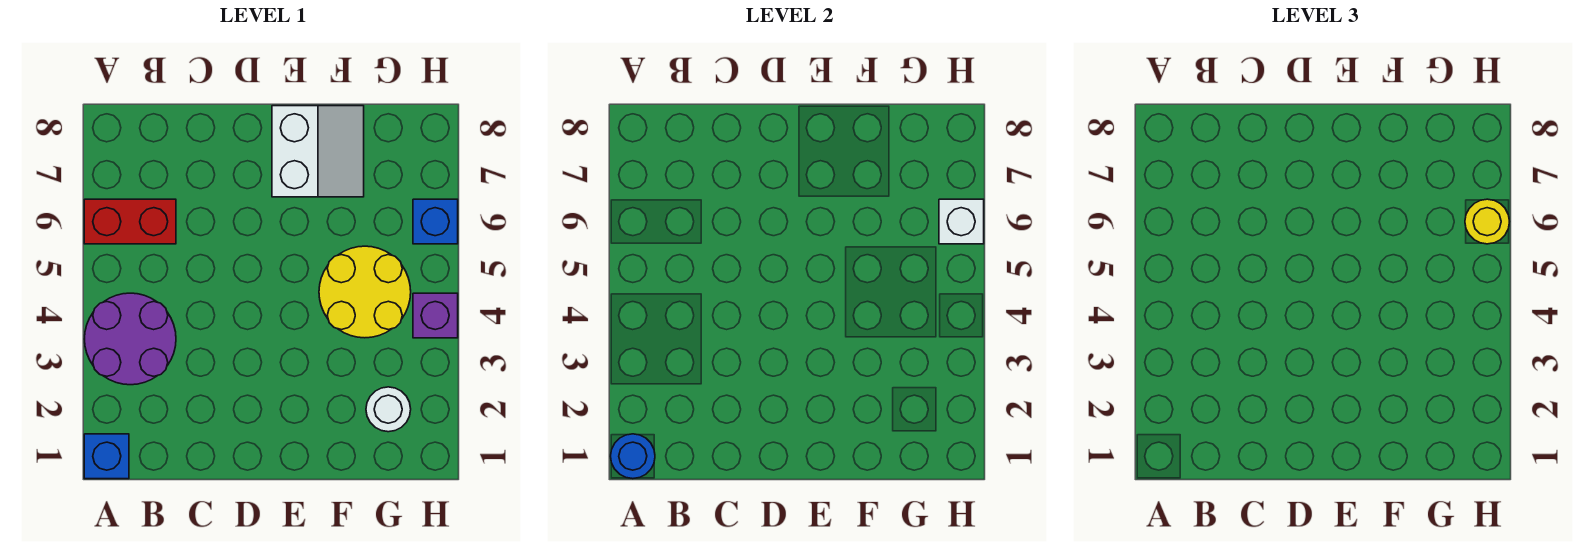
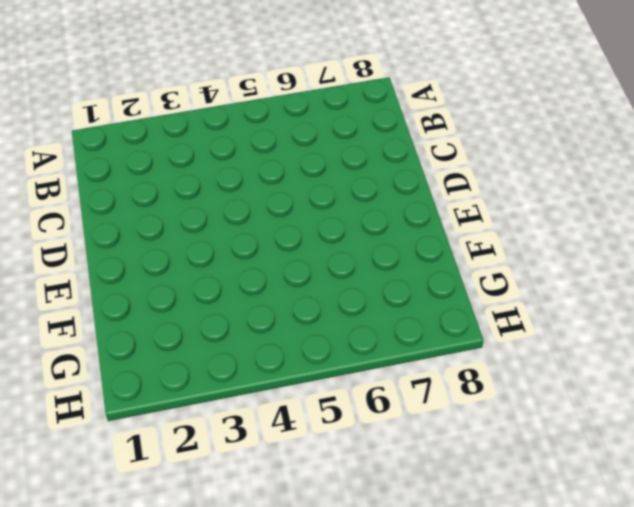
none -> blue 1x1 brick [84,434,129,479]
none -> purple 2x2 round brick [85,293,176,385]

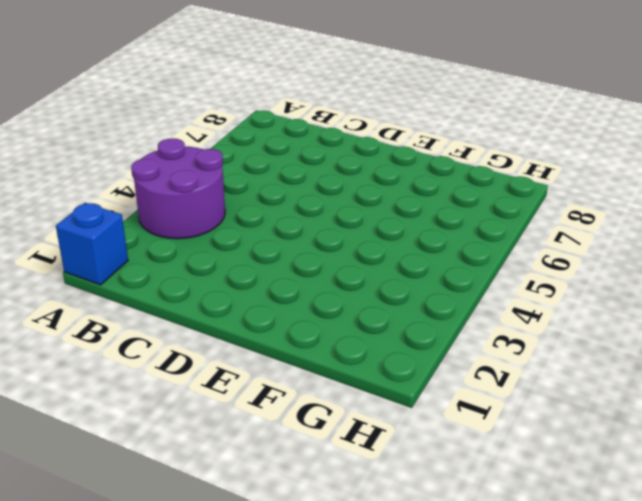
none -> red 1x2 brick [84,199,176,244]
none -> white 2x2 slope [272,106,364,197]

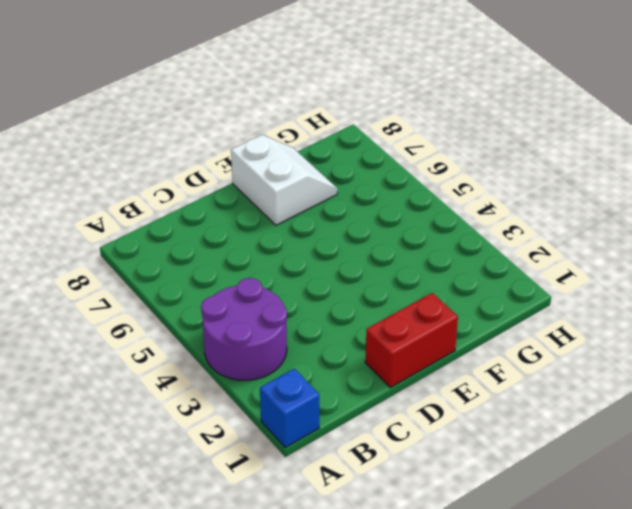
red 1x2 brick [365,293,458,388] -> red 1x2 brick moved to [84,199,176,244]
none -> yellow 2x2 round brick [319,246,411,338]
none -> white 1x1 round brick [366,387,411,432]

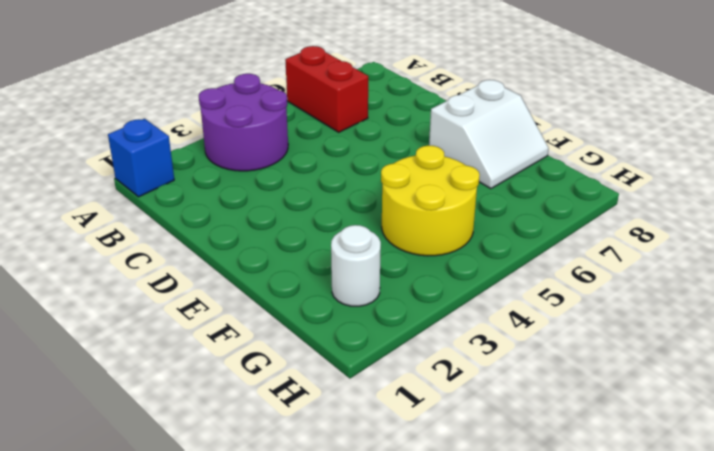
none -> purple 1x1 brick [413,293,458,338]
none -> blue 1x1 brick [413,199,458,244]

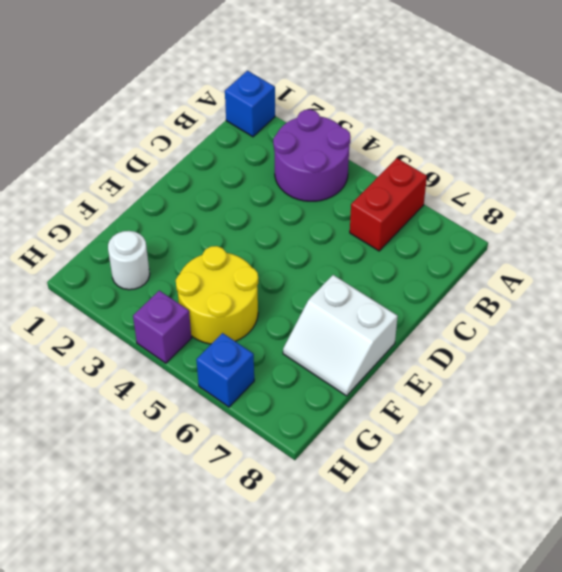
none -> blue 1x1 round brick [611,434,655,479]
none -> white 1x1 brick [939,199,984,244]

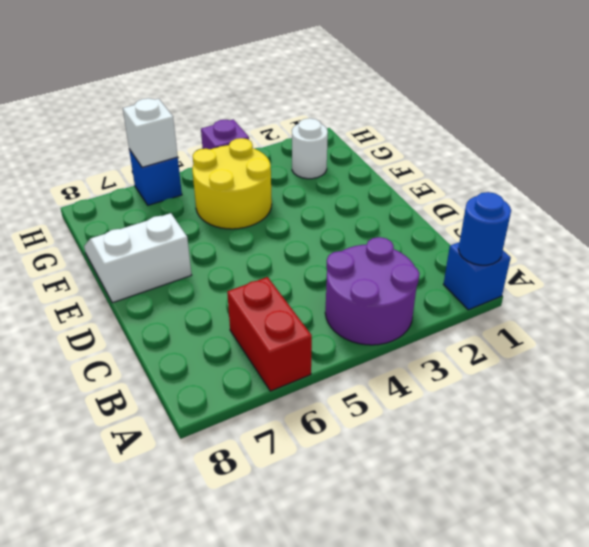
none -> yellow 1x1 round brick [1465,199,1510,244]

